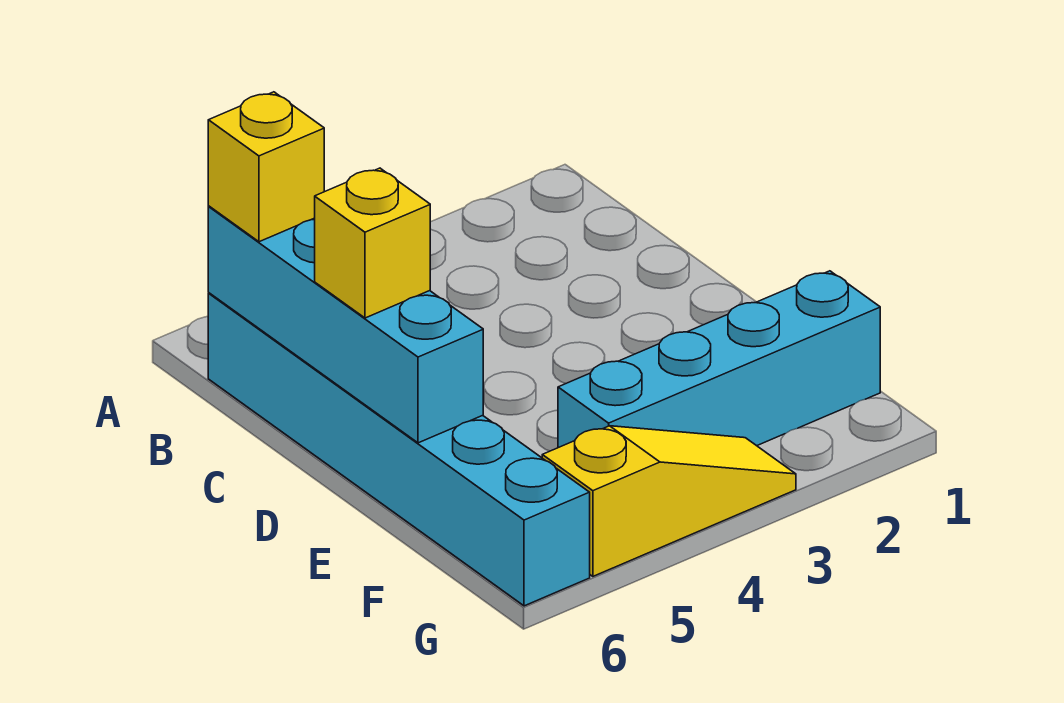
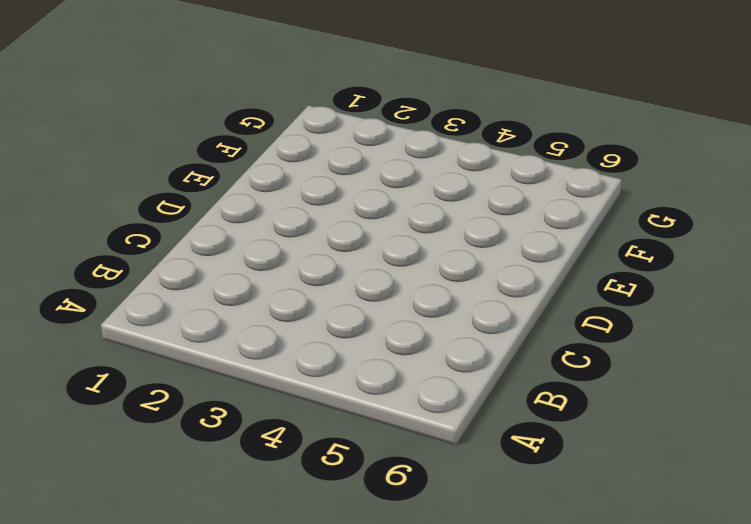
none -> cyan 1x6 brick [208,293,590,606]
none -> cyan 1x4 brick [558,271,880,448]

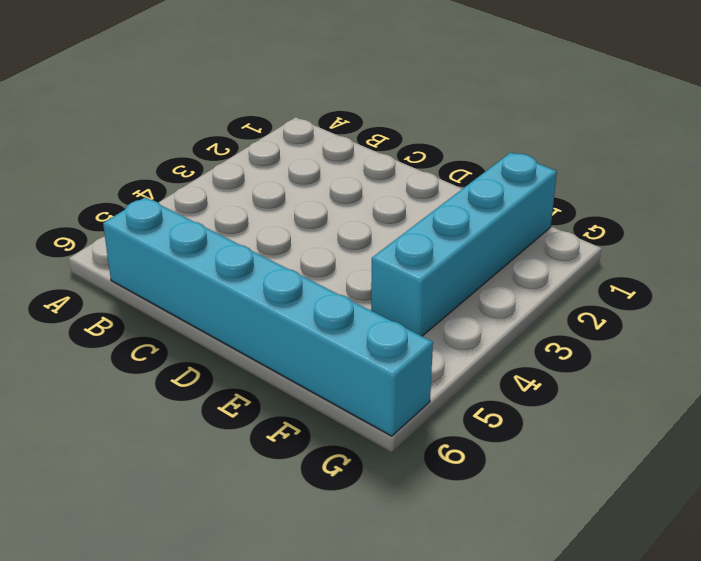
none -> yellow 1x3 slope [542,426,796,576]
none -> cyan 1x4 brick [208,206,483,443]

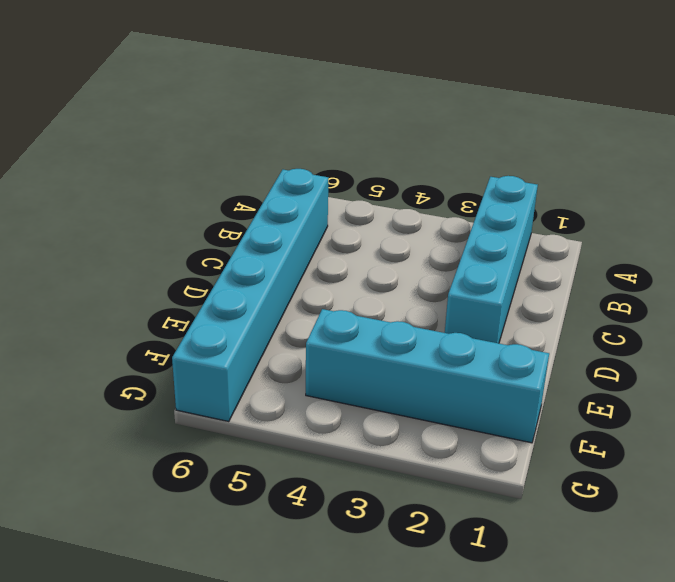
cyan 1x4 brick [445,176,538,343] -> cyan 1x4 brick moved to [208,206,483,443]
none -> yellow 1x3 slope [542,426,796,576]
none -> yellow 1x1 brick [208,92,324,242]

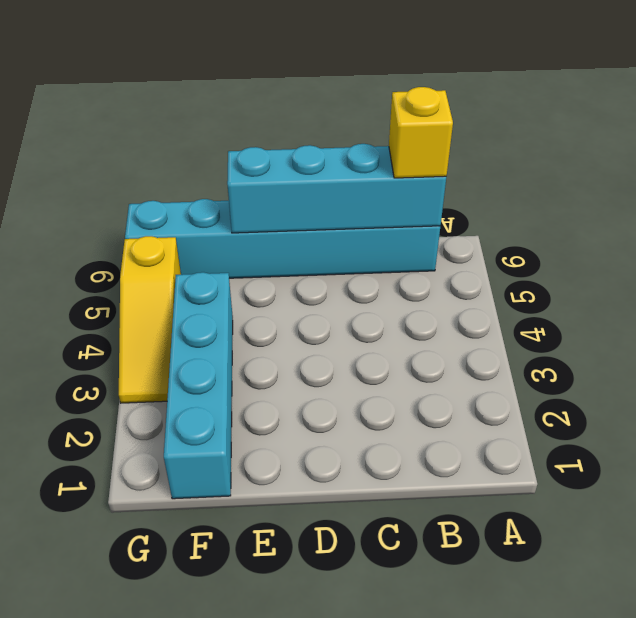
none -> yellow 1x1 brick [315,168,430,318]

